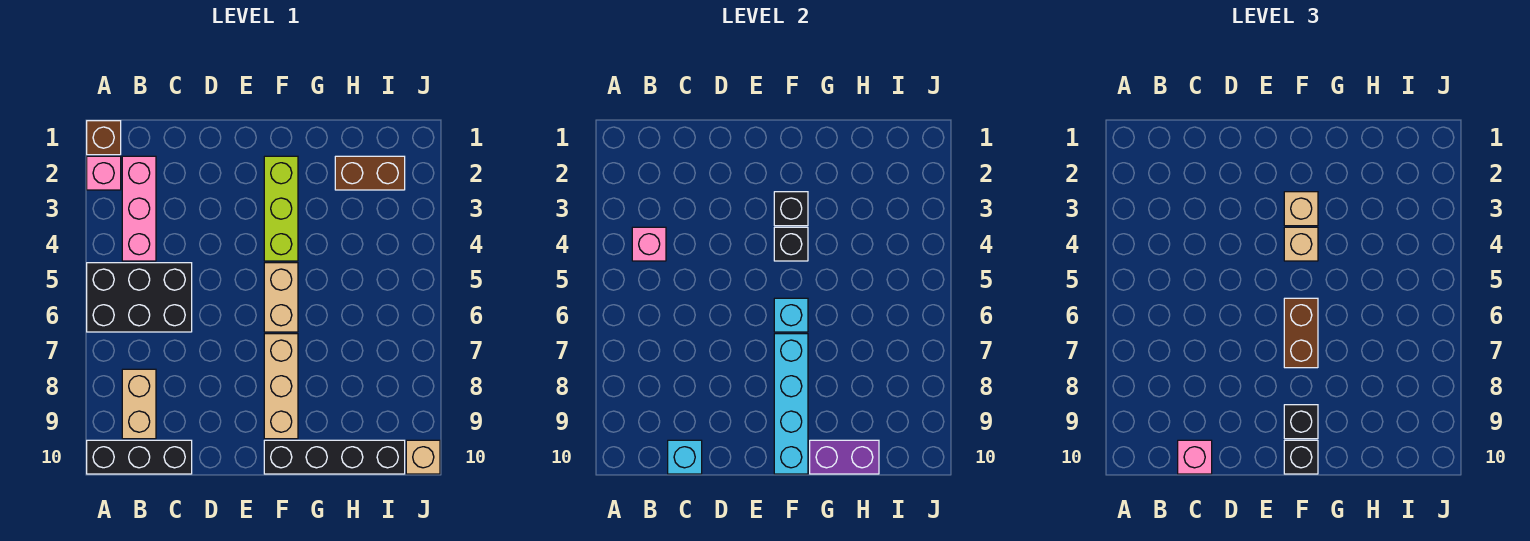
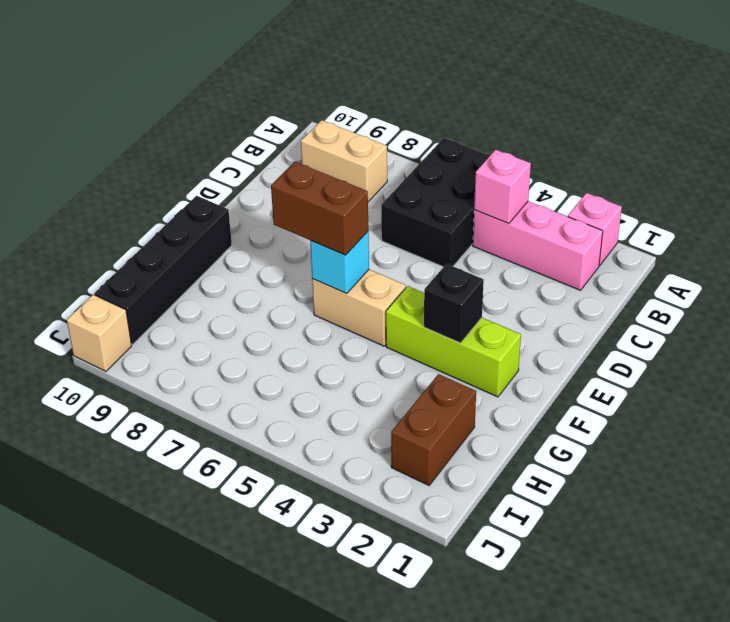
none -> brown 1x1 brick [87,121,121,155]
none -> black 1x3 brick [87,440,192,474]
none -> tan 1x3 brick [264,334,298,439]

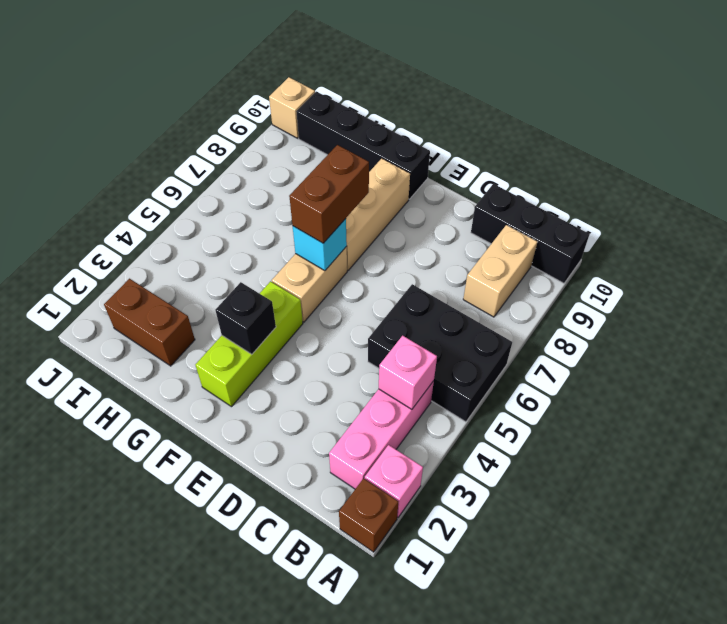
none -> cyan 1x1 brick [668,440,702,474]
none -> black 1x1 brick [774,227,808,261]
none -> cyan 1x4 brick [774,334,808,474]

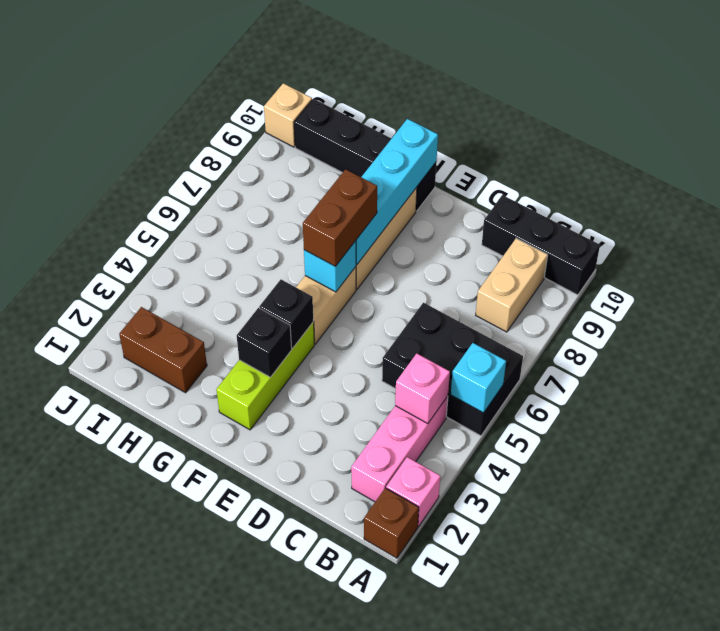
cyan 1x1 brick [451,343,506,413] -> cyan 1x1 brick moved to [668,440,702,474]
none -> purple 1x2 brick [810,440,879,474]
none -> pink 1x1 brick [1178,440,1212,474]
none -> tan 1x1 brick [1284,192,1318,226]

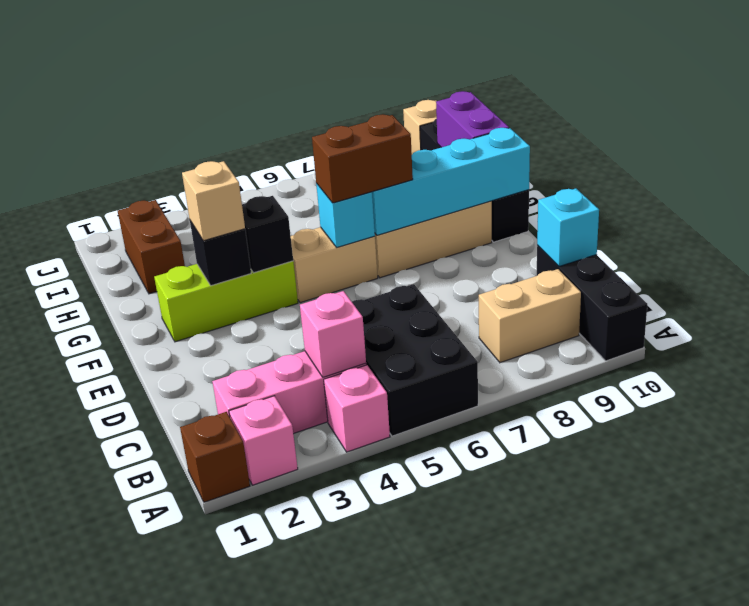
pink 1x1 brick [324,365,390,452] -> pink 1x1 brick moved to [1178,440,1212,474]
none -> tan 1x1 brick [1284,227,1318,261]
none -> black 1x1 brick [1284,405,1318,439]
none -> black 1x1 brick [1284,440,1318,474]

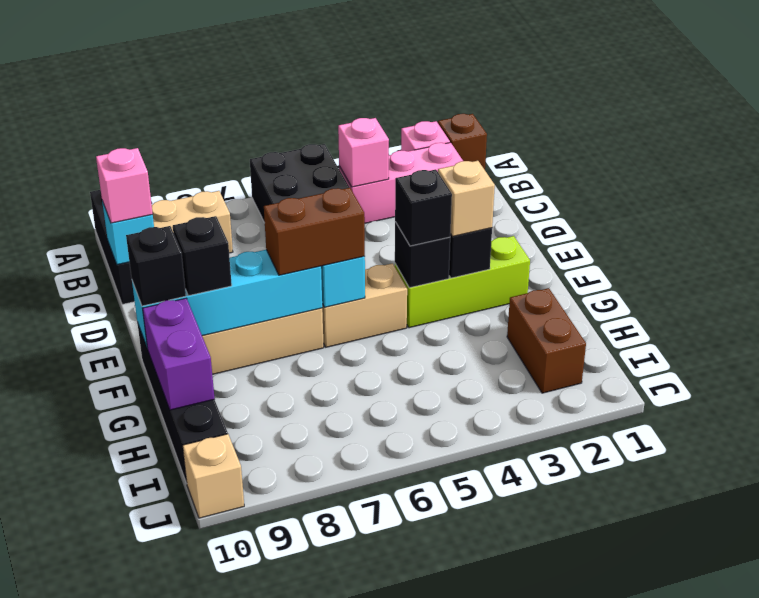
black 1x1 brick [395,169,452,246] -> tan 1x1 brick [1284,227,1318,261]

